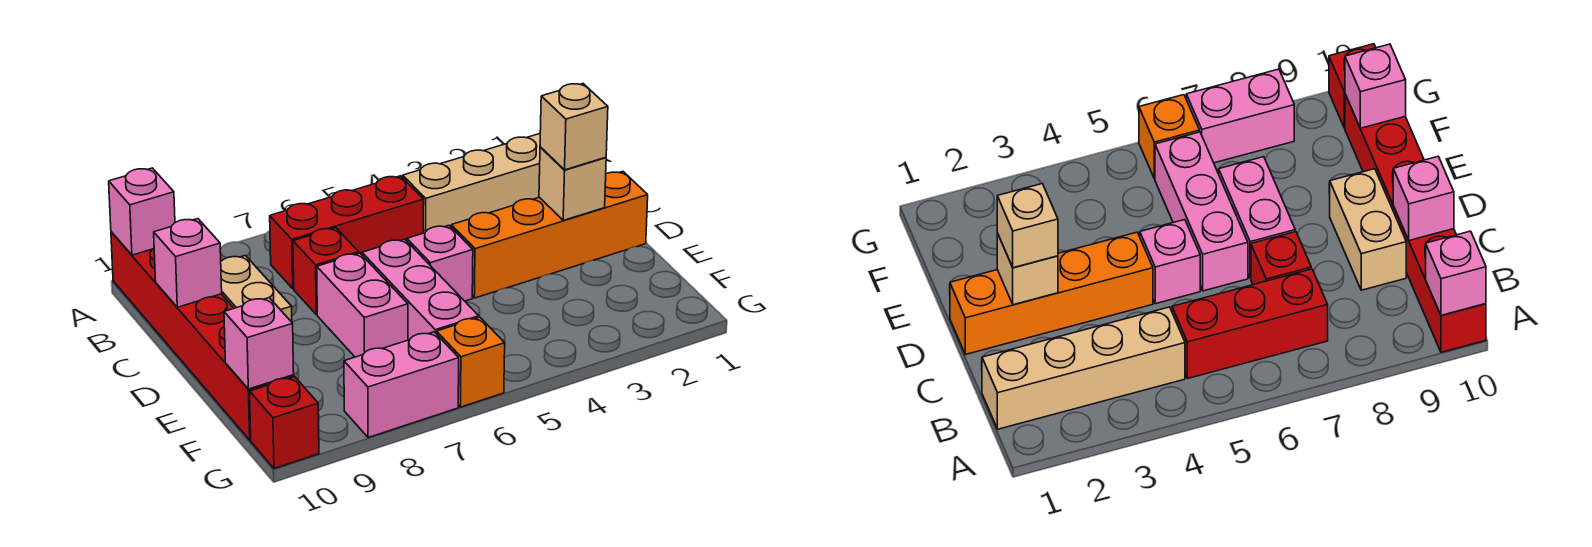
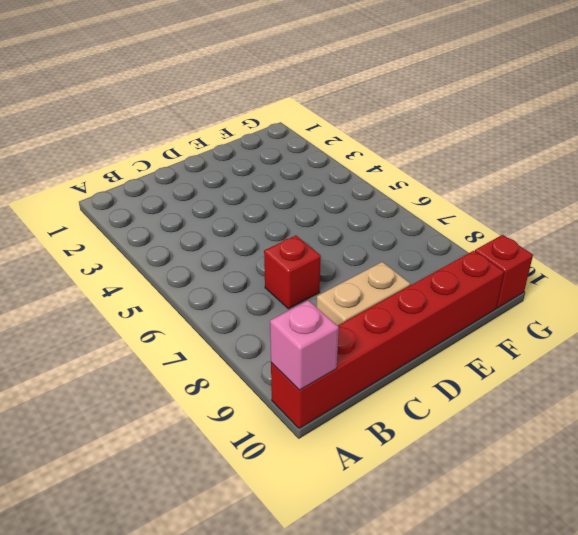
none -> tan 1x4 brick [403,134,540,233]
none -> red 1x3 brick [270,176,424,289]
none -> orange 1x4 brick [451,172,648,298]

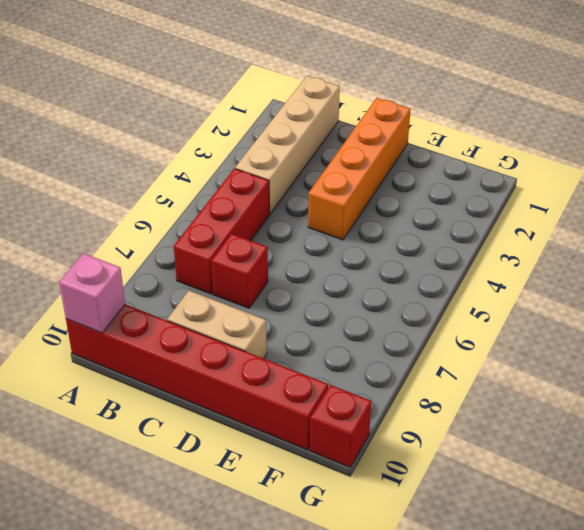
none -> pink 1x1 brick [407,226,473,301]
none -> pink 1x3 brick [362,239,479,340]
none -> pink 1x2 brick [317,253,408,357]

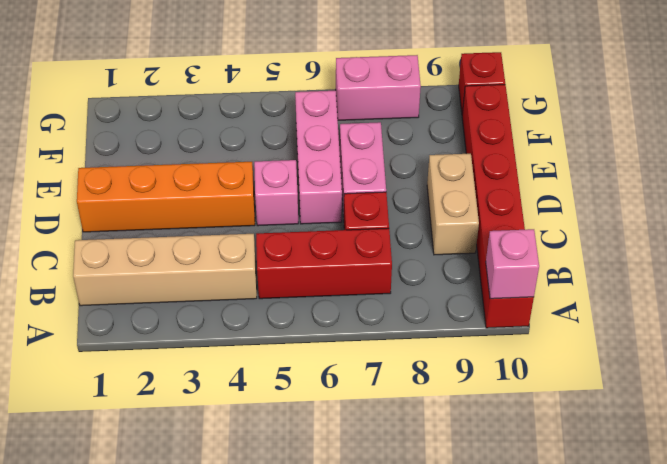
none -> orange 1x1 brick [437,317,505,407]
none -> pink 1x1 brick [154,219,222,307]
none -> tan 1x1 brick [539,147,606,220]

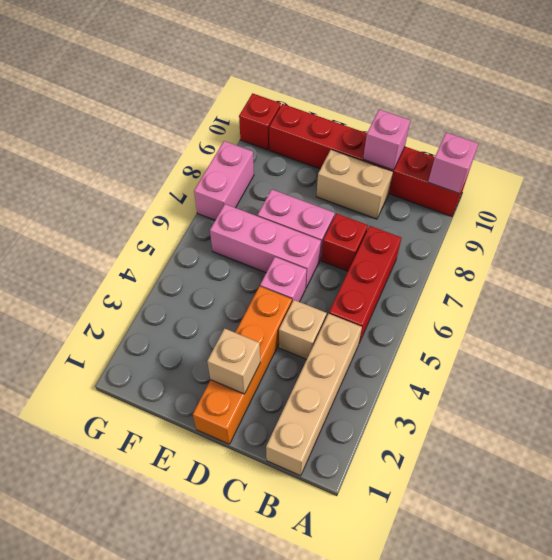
tan 1x1 brick [279,300,327,359] -> tan 1x1 brick moved to [540,84,608,170]
none -> orange 1x1 brick [437,317,505,407]
none -> pink 1x1 brick [224,298,294,389]

